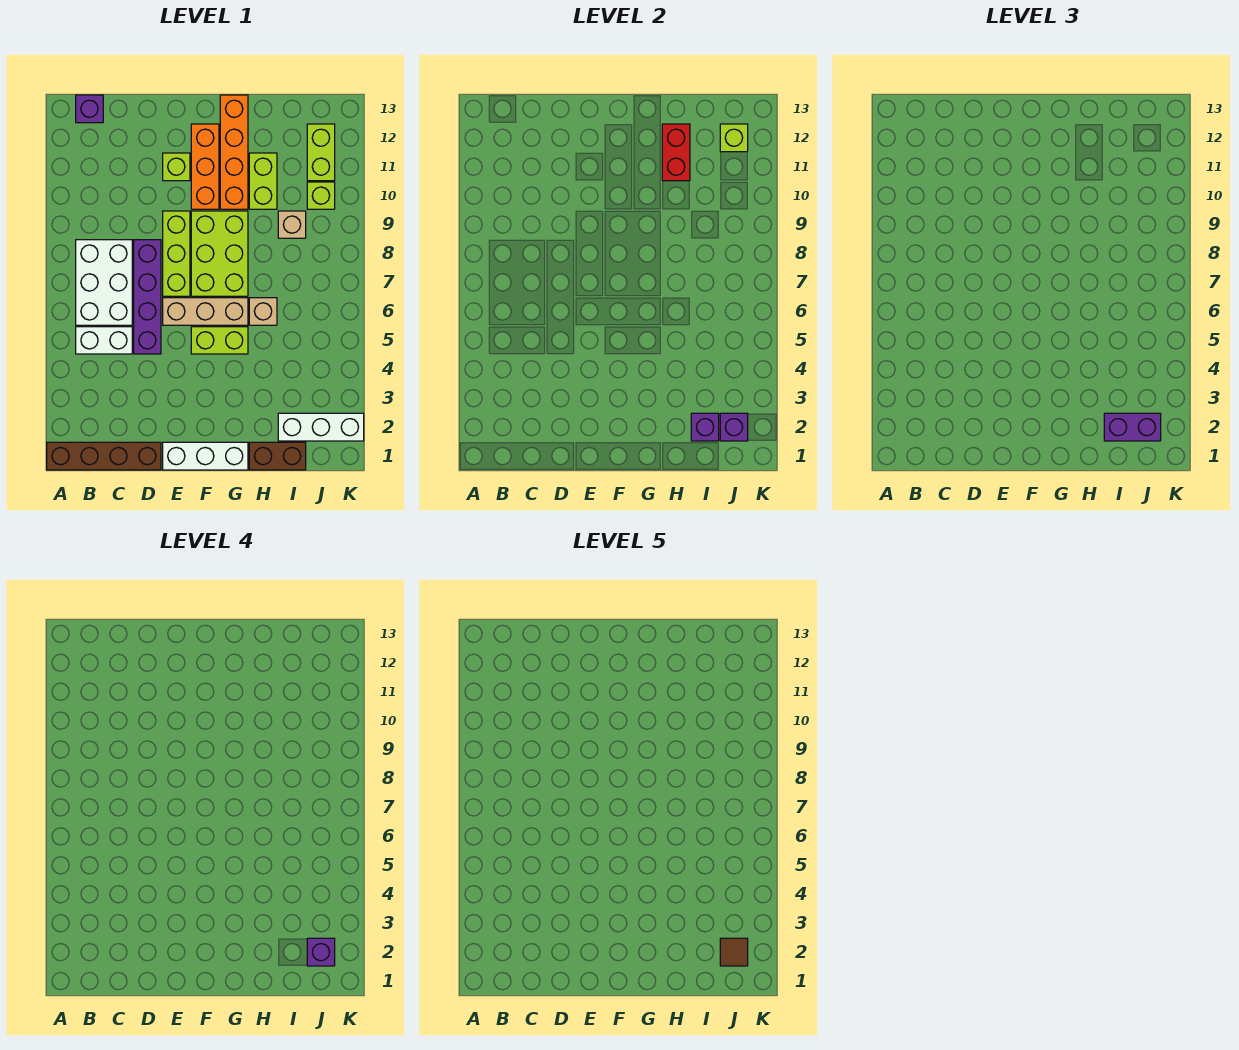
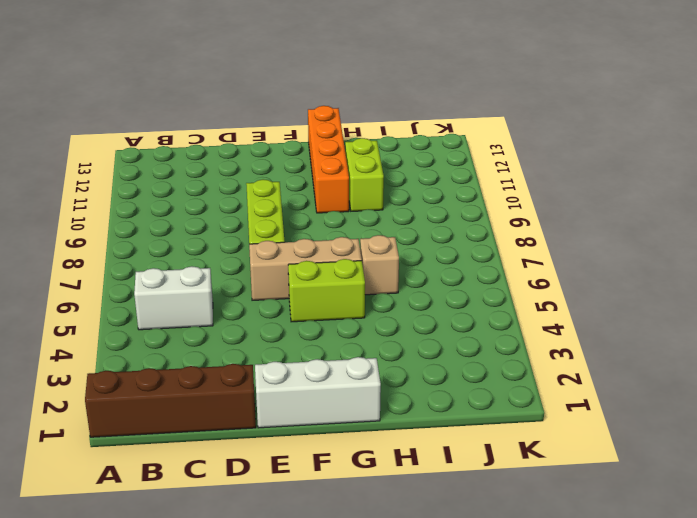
none -> white 2x3 brick [76,240,132,325]
none -> purple 1x1 brick [76,95,103,123]
none -> purple 1x4 brick [134,240,161,354]

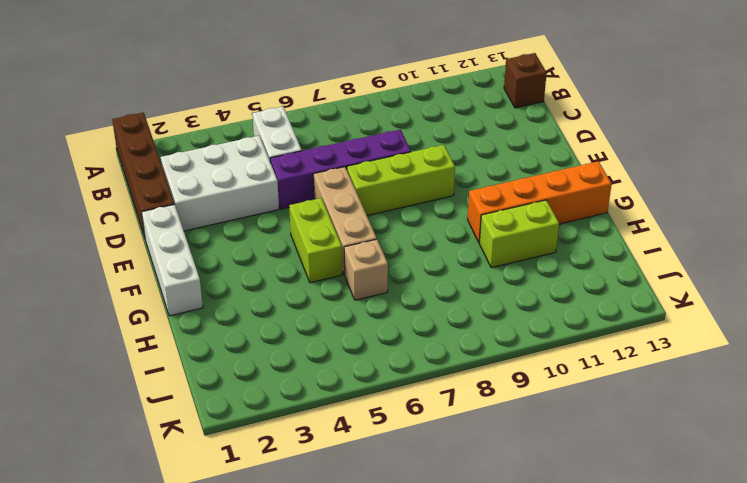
brown 1x1 brick [504,53,547,108] -> purple 1x1 brick [76,95,103,123]
white 2x3 brick [161,136,279,231] -> white 2x3 brick moved to [76,240,132,325]
none -> lime 1x1 brick [163,153,190,181]
none -> lime 2x3 brick [191,211,248,296]
none -> orange 1x3 brick [191,124,219,209]

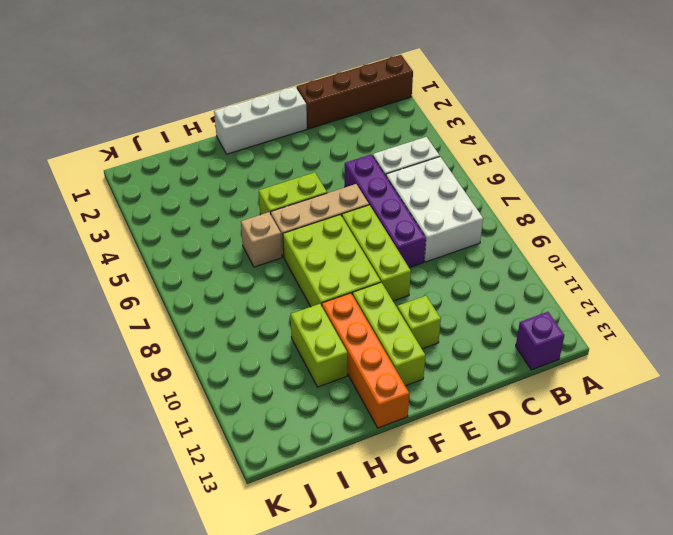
lime 1x3 brick [352,283,425,386] -> orange 1x3 brick [191,124,219,209]
none -> brown 1x2 brick [249,442,306,470]
none -> white 1x3 brick [278,413,364,441]
none -> tan 1x1 brick [278,211,306,238]

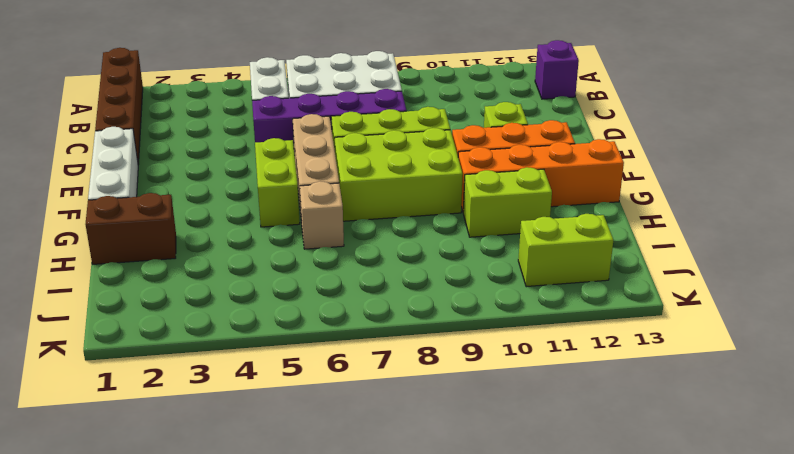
brown 1x2 brick [86,193,176,264] -> brown 1x2 brick turned to [249,442,306,470]
none -> white 1x3 brick [278,413,364,441]
none -> tan 1x1 brick [278,211,306,238]
none -> lime 1x1 brick [307,182,335,209]

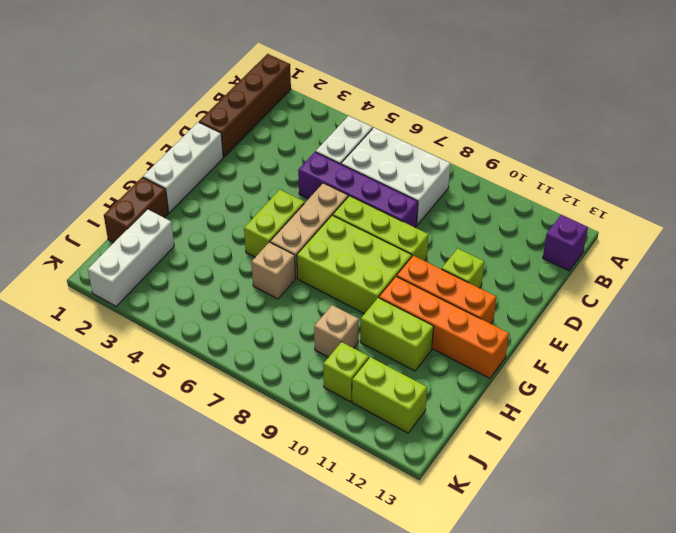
none -> red 1x2 brick [662,124,690,181]
none -> purple 1x1 brick [691,413,719,441]
none -> purple 1x1 brick [720,413,748,441]

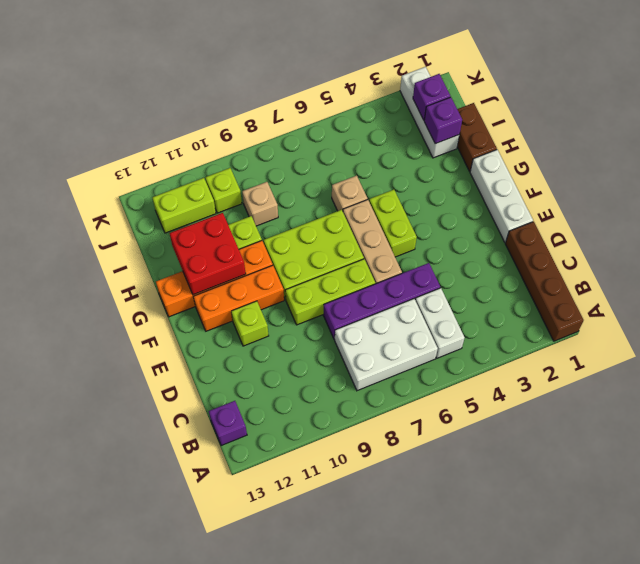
red 2x2 brick [169,213,246,295] -> red 1x2 brick [662,124,690,181]
none -> lime 1x1 brick [720,124,748,152]
none -> purple 1x2 brick [1104,413,1161,441]
none -> purple 1x1 brick [307,938,335,966]

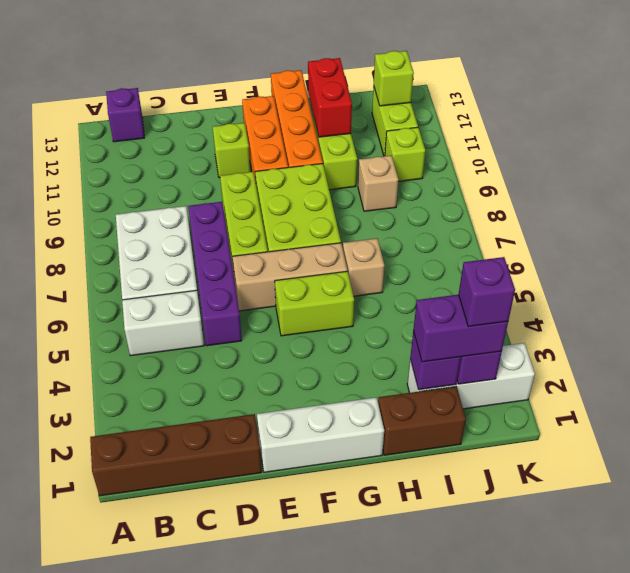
none -> brown 1x1 tile [720,938,748,966]

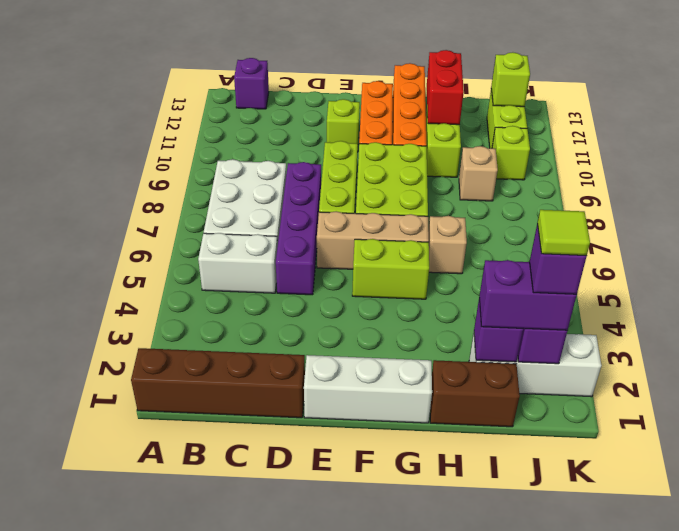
lime 1x1 tile [537,210,590,256] -> brown 1x1 tile [720,938,748,966]

